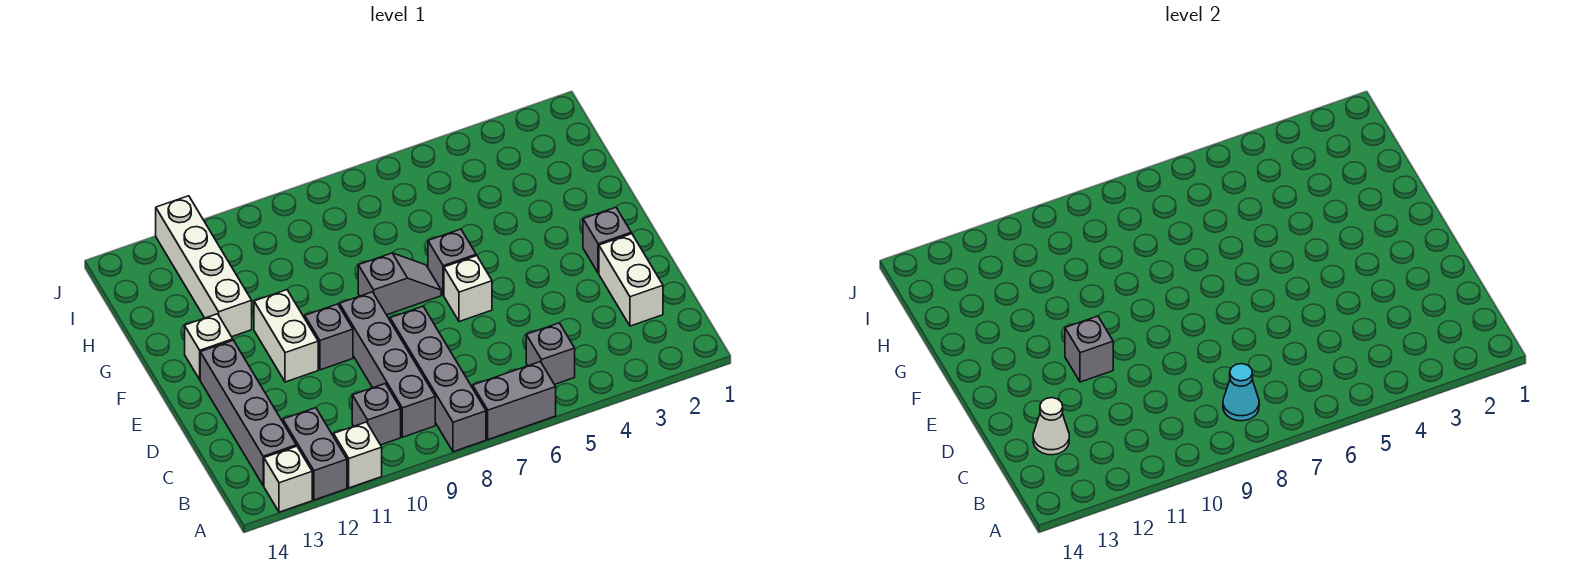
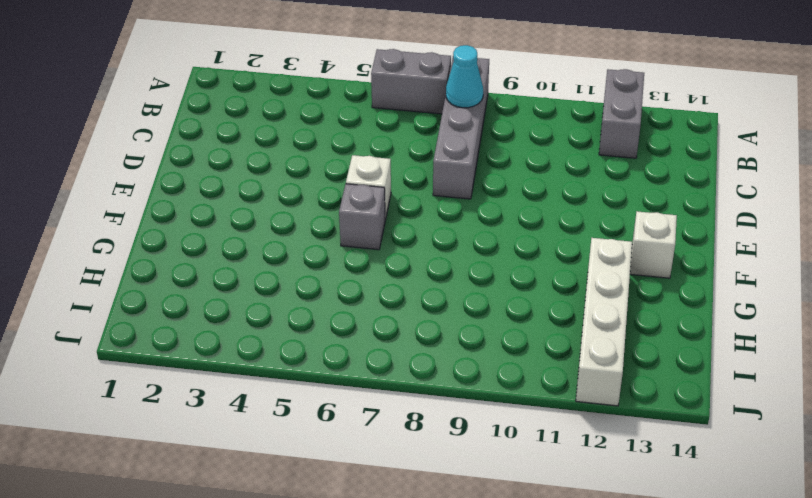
none -> white 1x1 brick [334,422,382,488]
none -> white 1x1 brick [264,446,312,512]
none -> grey 1x1 brick [526,323,575,384]

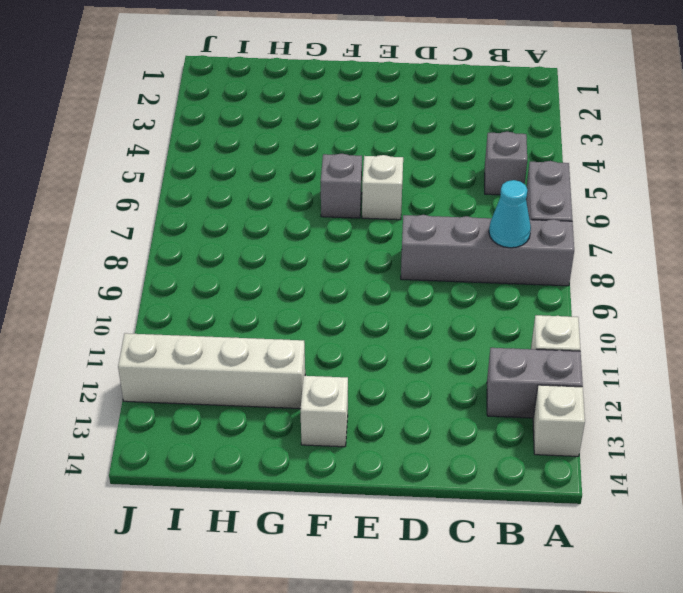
none -> grey 1x4 brick [340,292,435,437]
none -> grey 1x1 brick [352,383,401,445]
none -> grey 1x4 brick [200,340,296,486]

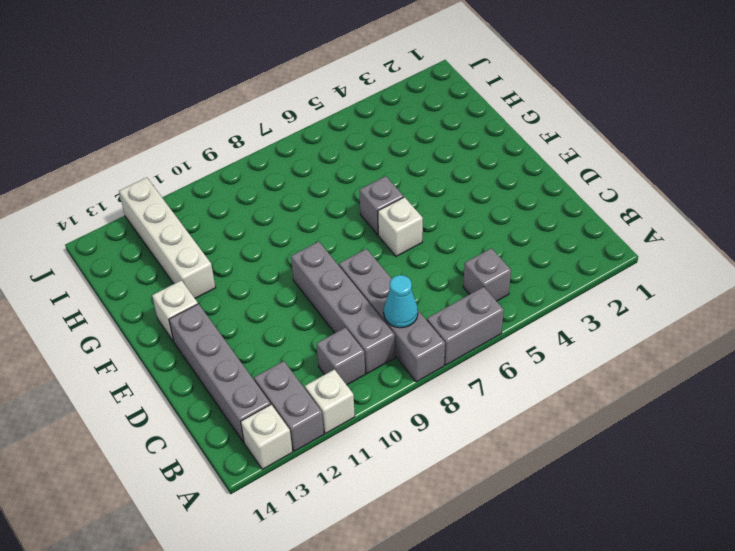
none -> white 1x2 brick [599,234,663,326]
none -> grey 1x1 brick [583,207,631,273]
none -> grey 1x1 brick [305,304,353,370]

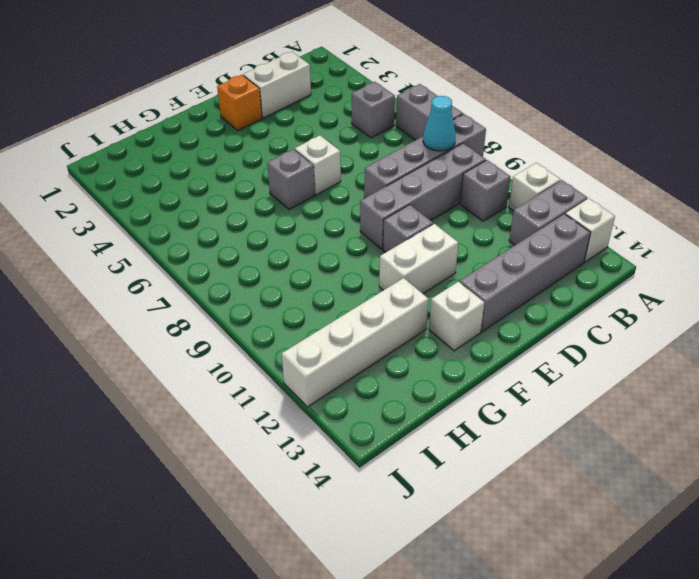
orange 1x1 brick [217,75,262,130] -> grey 1x1 brick [583,207,631,273]
none -> grey 1x2 slope [358,253,441,315]
none -> white 1x1 cone [1033,398,1069,455]
none -> grey 1x1 brick [1065,316,1113,382]

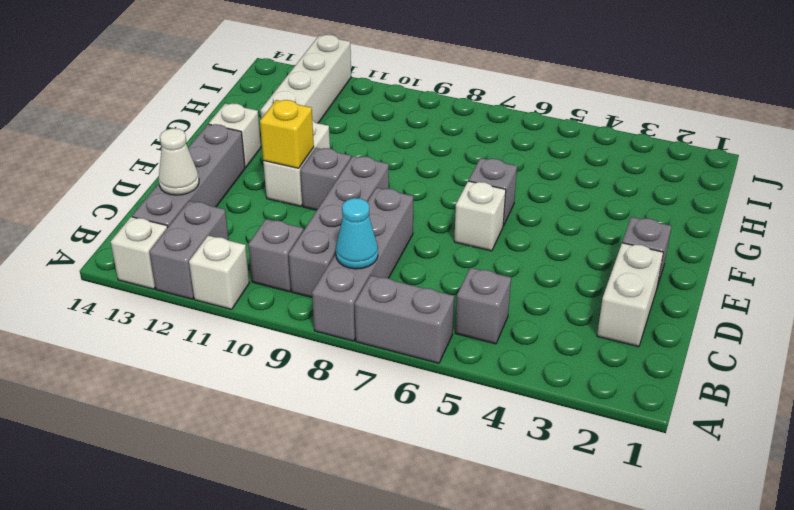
yellow 1x1 brick [260,100,314,168] -> grey 1x1 brick [1065,316,1113,382]
none -> grey 1x2 slope [358,253,441,315]

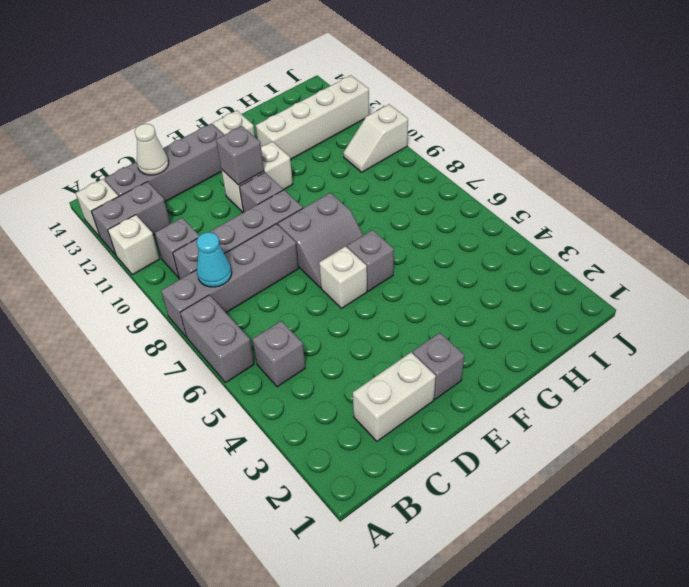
grey 2x2 slope [278,193,363,288] -> grey 1x2 slope [358,253,441,315]
white 1x2 slope [343,104,408,172] -> none

